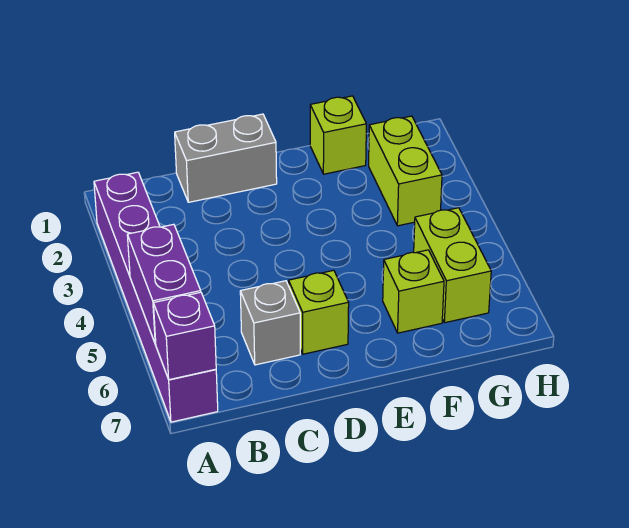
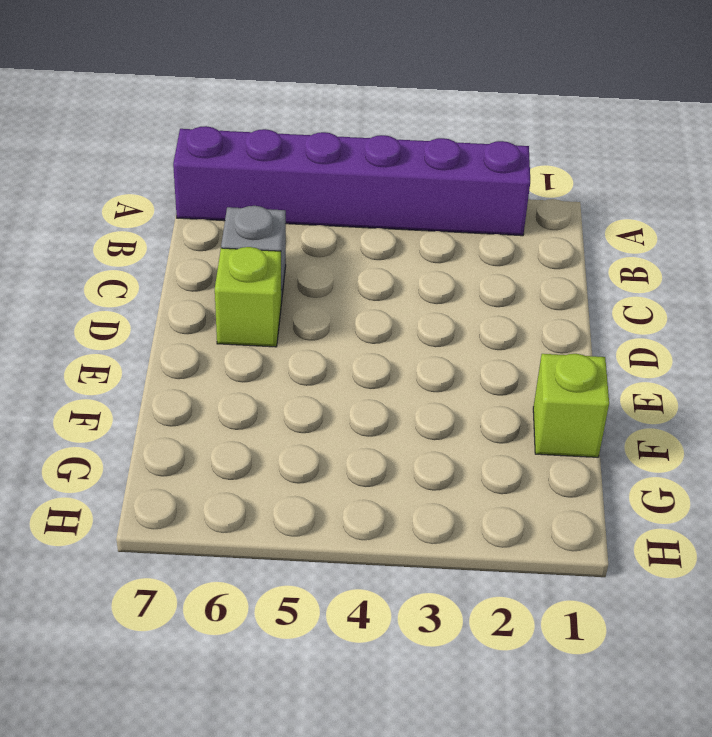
none -> grey 1x2 brick [175,114,277,202]
none -> lime 1x1 brick [383,250,444,333]

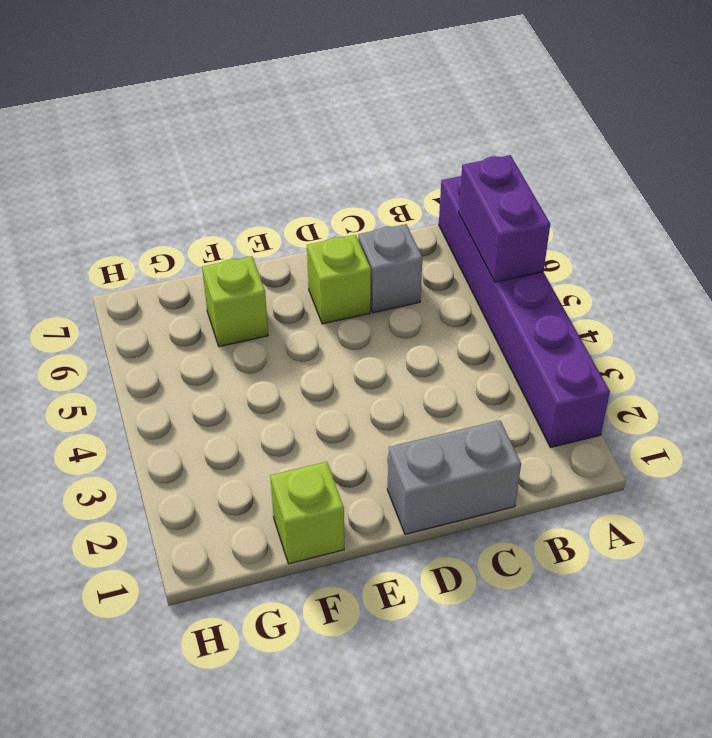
none -> lime 1x2 brick [369,116,442,226]
none -> lime 1x2 brick [414,208,491,323]

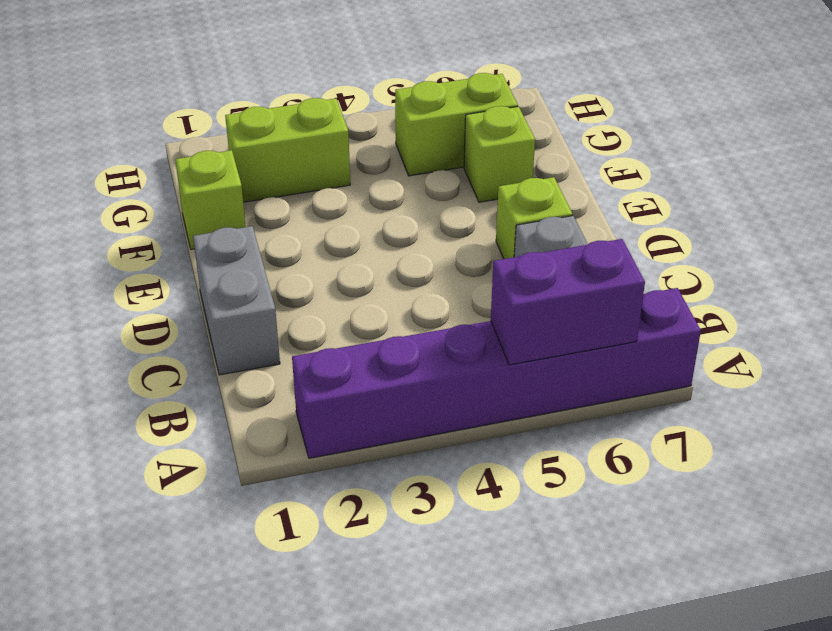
none -> purple 1x1 brick [153,292,216,380]

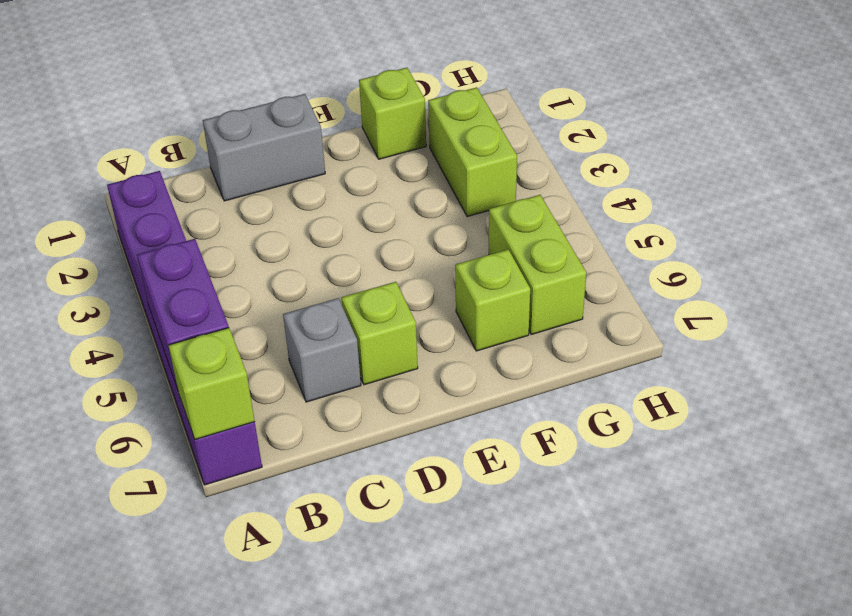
lime 1x1 brick [168,328,255,439] -> purple 1x1 brick [153,292,216,380]

